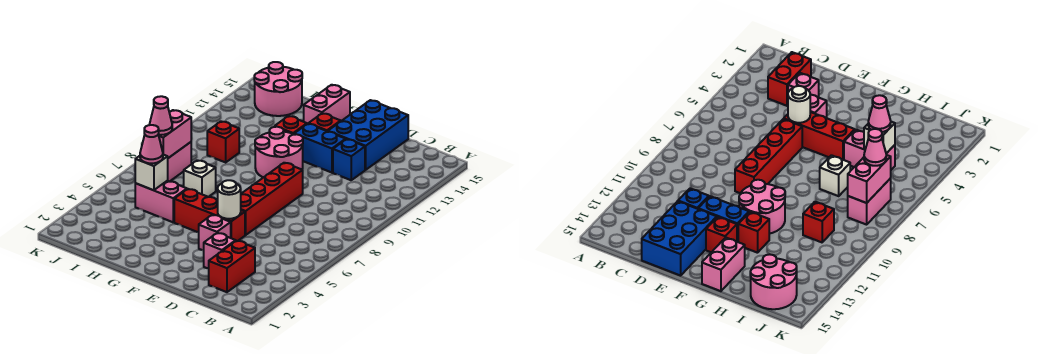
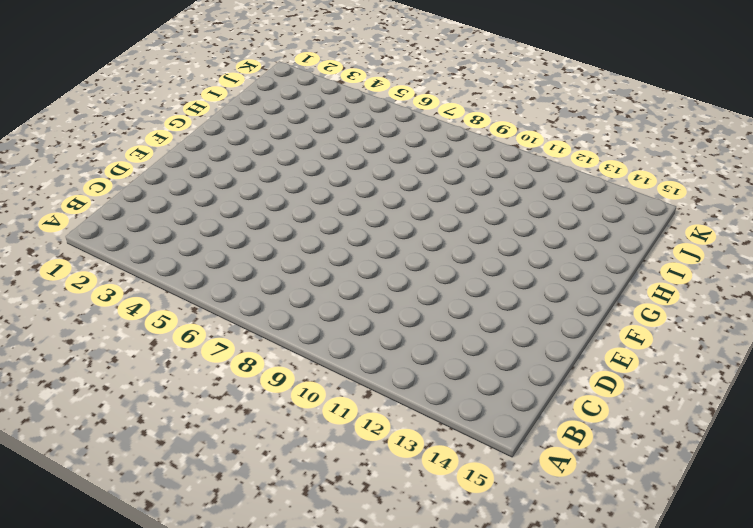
none -> red 1x2 brick [209,241,255,292]
none -> pink 1x1 brick [204,233,236,269]
none -> blue 1x1 brick [333,139,365,180]

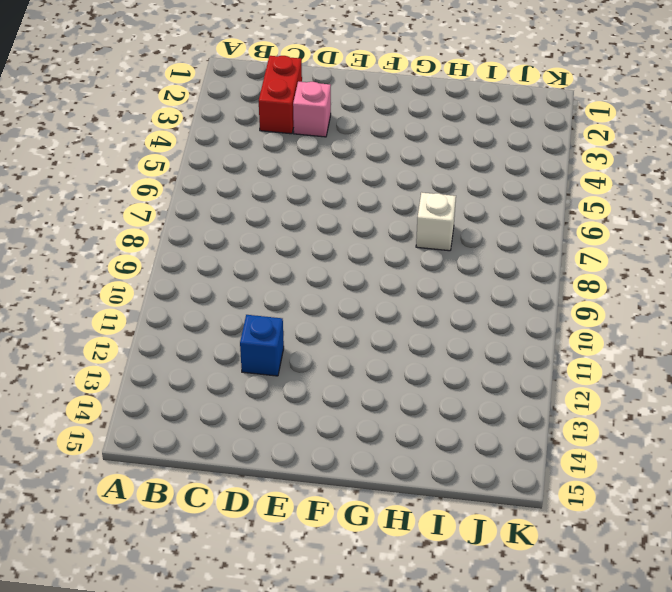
none -> blue 2x3 brick [328,100,408,170]
none -> pink 1x1 brick [199,215,231,250]
none -> red 1x3 brick [174,189,245,241]

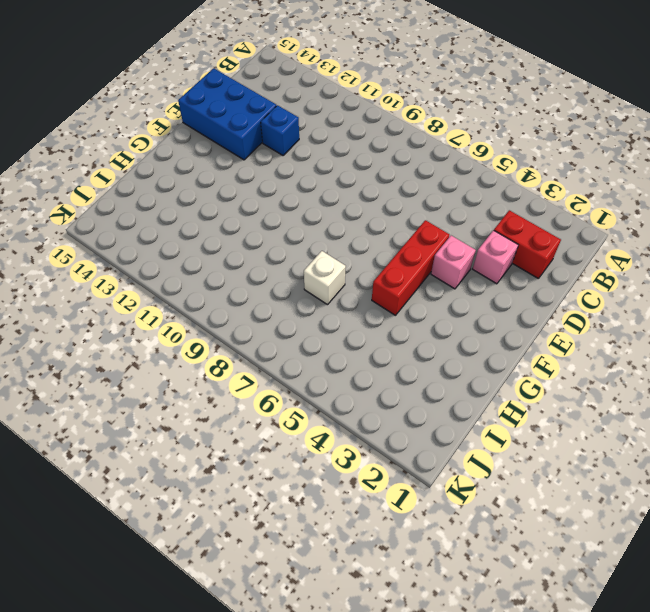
none -> red 1x4 brick [241,163,303,235]
none -> blue 1x2 brick [294,124,346,173]
none -> pink 2x2 round brick [255,127,303,178]

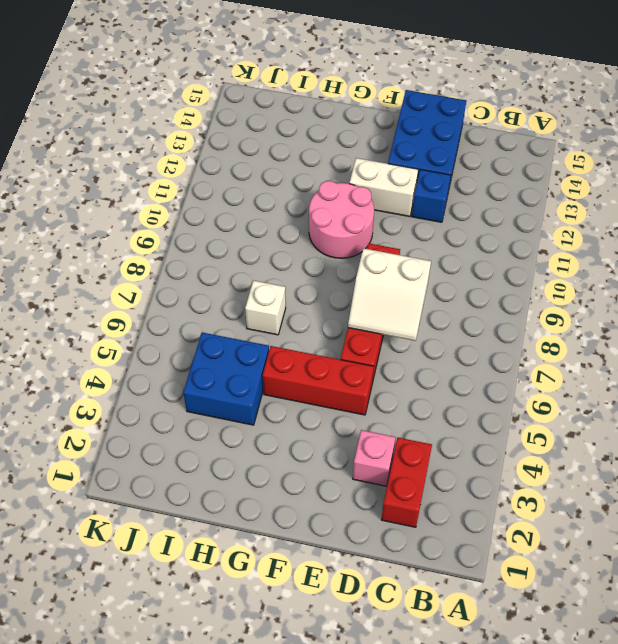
white 2x2 slope [348,248,431,341] -> none
white 1x2 brick [349,158,418,217] -> blue 1x2 brick [294,124,346,173]
blue 2x2 brick [183,332,269,425] -> pink 1x2 brick [135,181,187,222]
none -> pink 1x1 brick [199,215,231,250]
none -> red 1x1 brick [309,113,341,131]
none -> red 1x1 brick [275,116,307,134]

